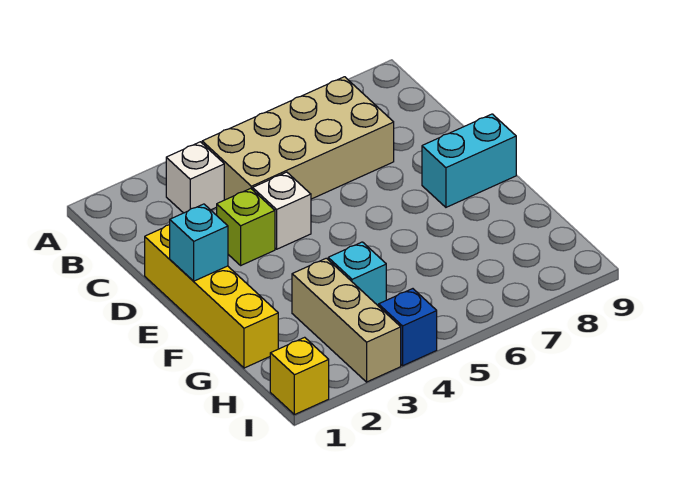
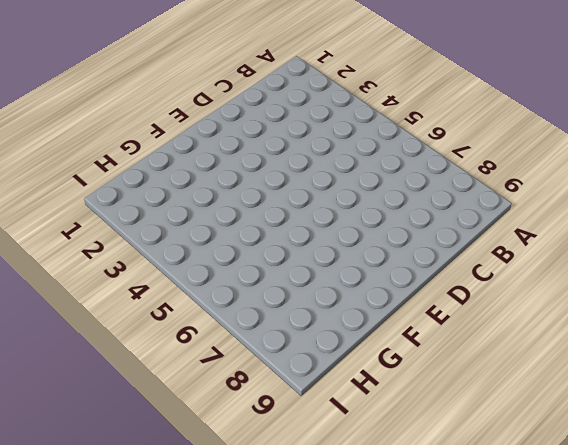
none -> white 1x1 brick [166,142,224,213]
none -> tan 2x4 brick [202,77,394,200]

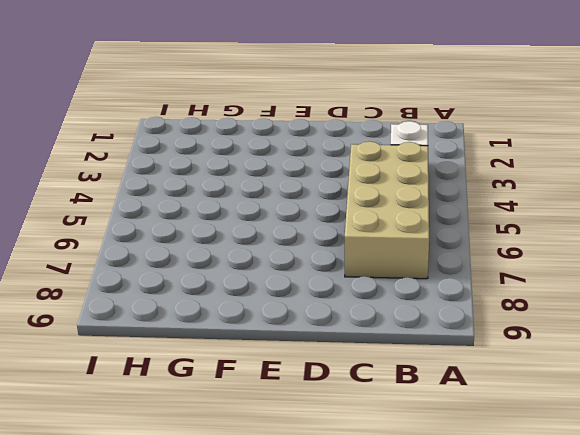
none -> yellow 1x4 brick [145,225,278,368]
none -> lime 1x1 brick [217,188,275,265]

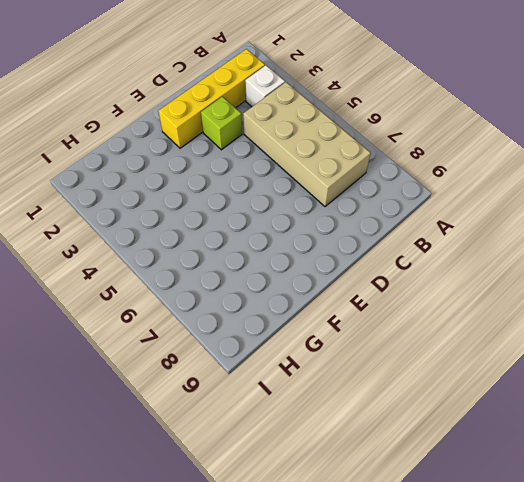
yellow 1x4 brick [158,49,265,148] -> yellow 1x4 brick moved to [145,225,278,368]
none -> white 1x1 brick [253,172,311,249]
none -> cyan 1x2 brick [422,114,516,207]

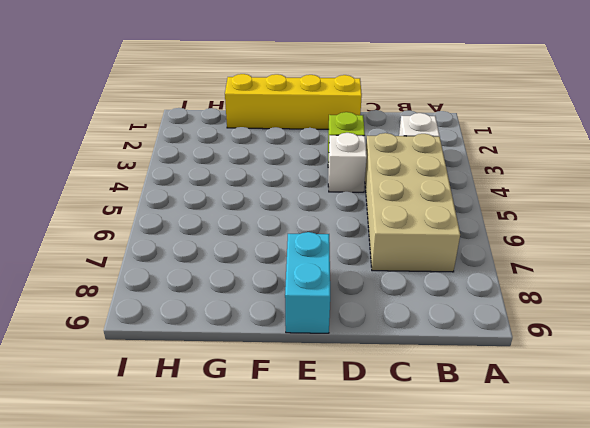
none -> tan 1x3 brick [292,258,401,382]
none -> cyan 1x1 brick [328,242,386,306]

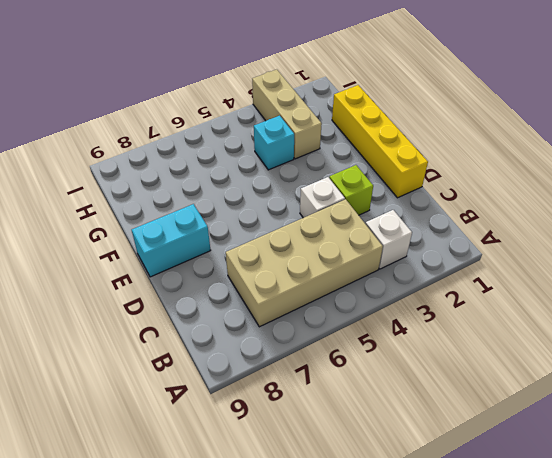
none -> yellow 1x1 brick [270,337,329,415]
none -> blue 1x1 brick [379,289,437,366]

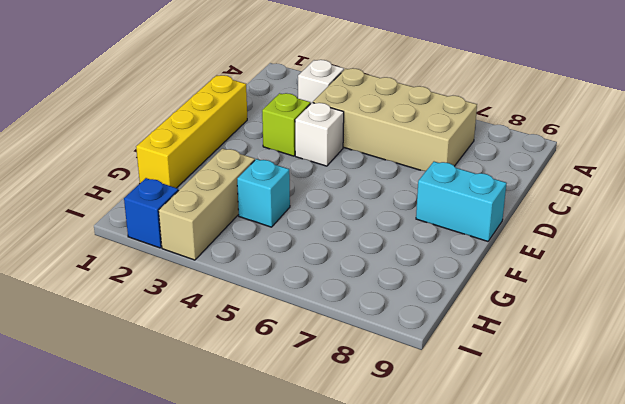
blue 1x1 brick [124,178,179,248] -> blue 1x1 brick moved to [379,289,437,366]
none -> yellow 1x1 brick [270,337,329,415]
none -> cyan 1x1 brick [170,204,228,281]

